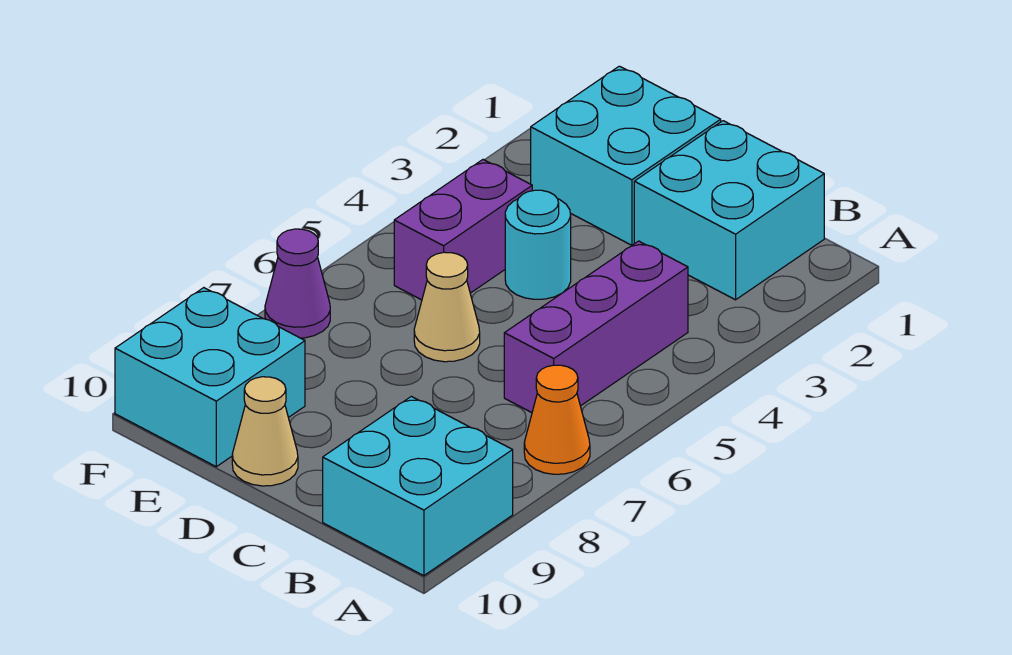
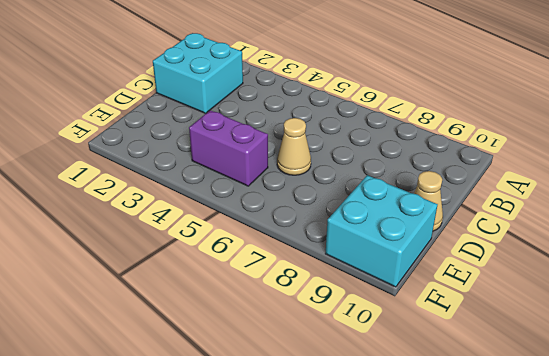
none -> orange 1x1 cone [524,365,590,474]
none -> cyan 2x2 brick [323,396,513,576]

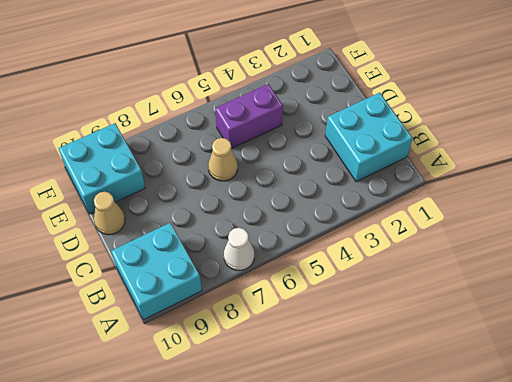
white 1x1 cone [224,228,254,270] -> orange 1x1 cone [524,365,590,474]
none -> purple 1x3 brick [504,241,688,413]
none -> cyan 2x2 brick [531,66,721,245]

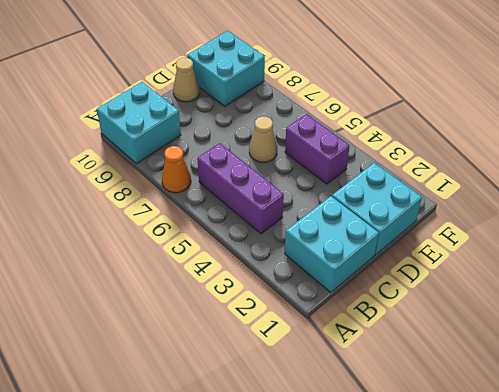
none -> cyan 1x1 round brick [505,190,571,299]
none -> purple 1x1 cone [265,229,330,338]

